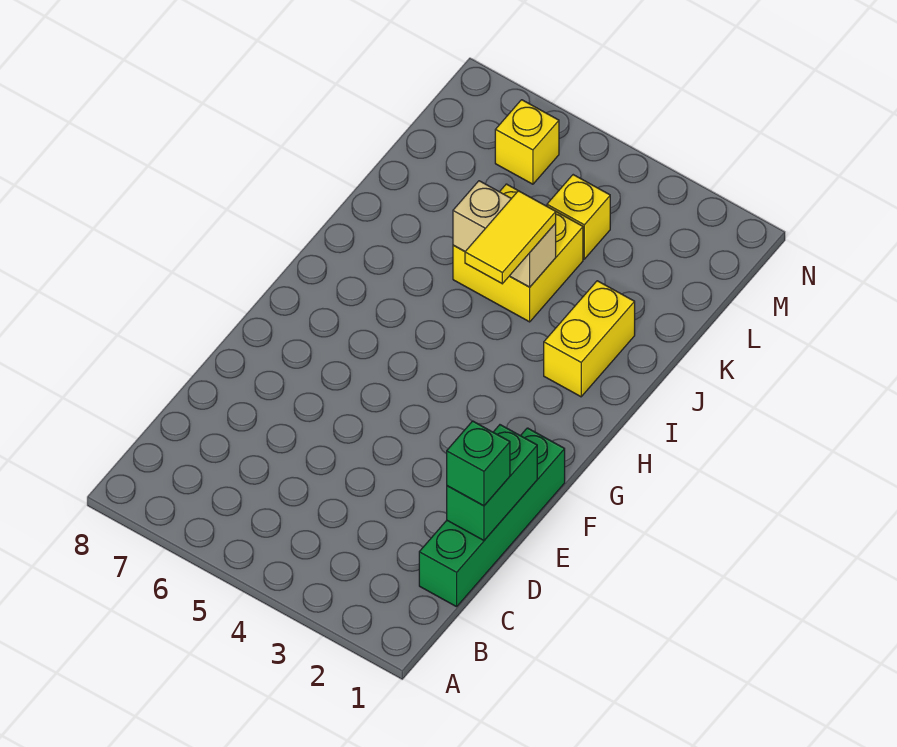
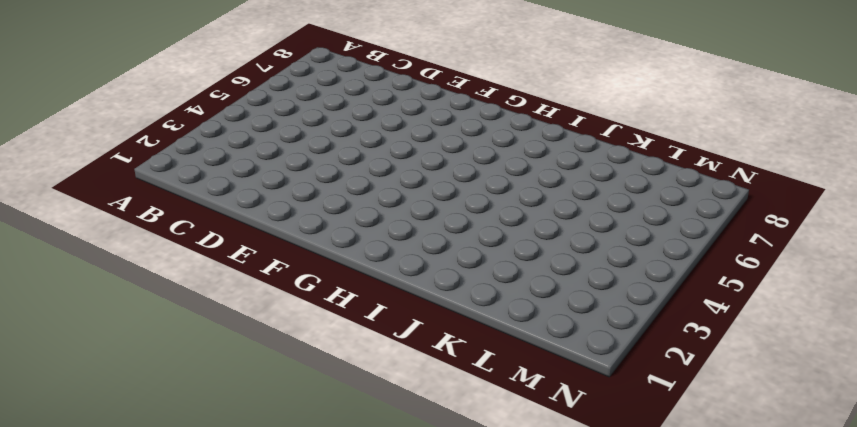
none -> green 1x4 brick [419,428,565,607]
none -> yellow 1x2 brick [544,281,635,397]

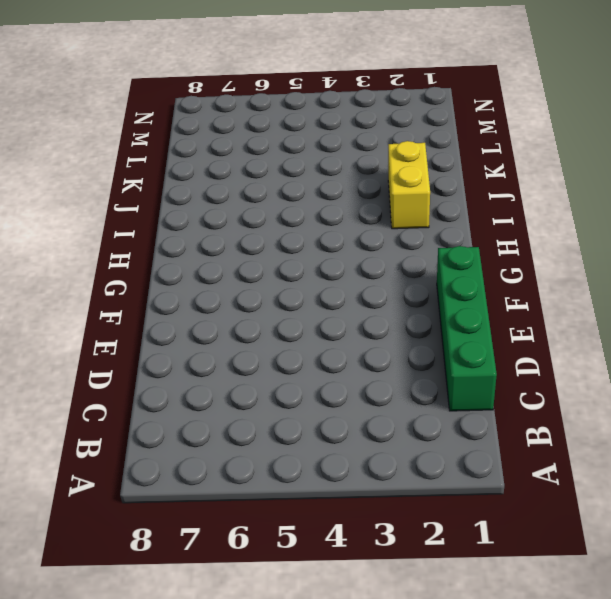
none -> yellow 2x2 brick [453,184,583,322]
none -> yellow 1x1 brick [547,175,610,259]

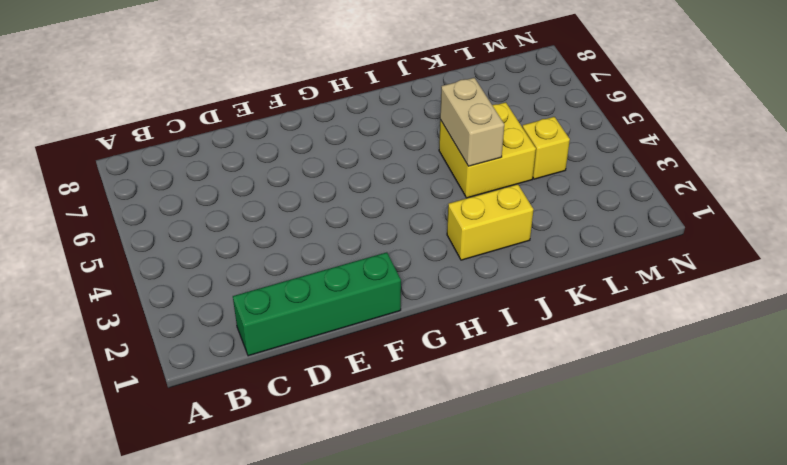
none -> yellow 1x1 brick [495,100,559,184]
none -> green 1x2 brick [447,425,537,540]

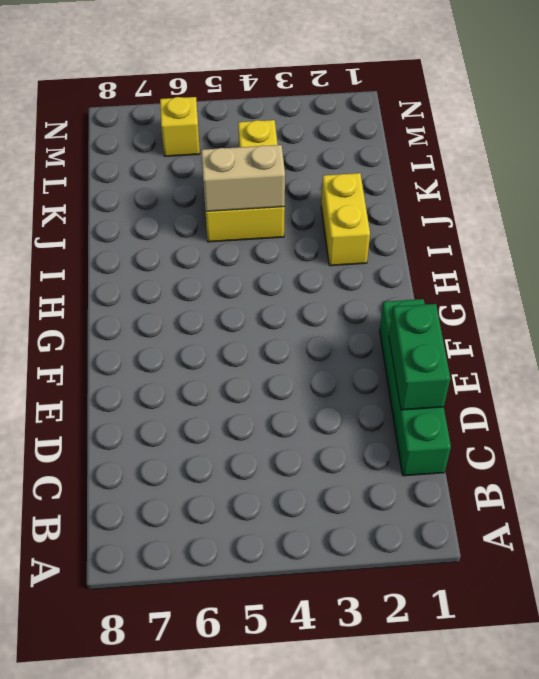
none -> green 1x1 brick [447,421,510,506]
none -> yellow 1x2 tile [465,191,556,284]

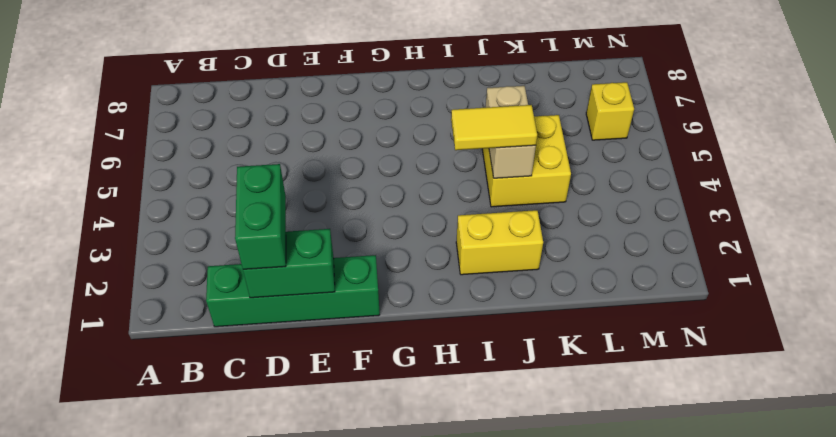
green 1x2 brick [235,164,286,269] -> green 1x1 brick [447,421,510,506]
none -> yellow 1x1 brick [547,175,610,259]

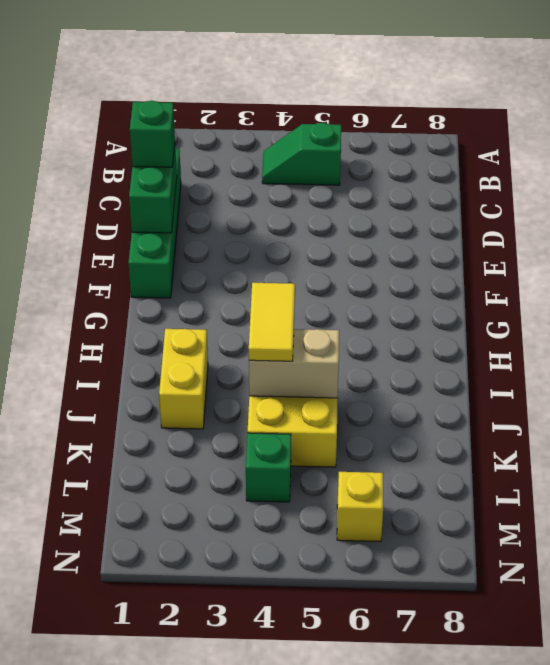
green 1x2 slope [262,123,341,185] -> none
green 1x1 brick [246,433,291,502] -> yellow 1x1 brick [547,175,610,259]

